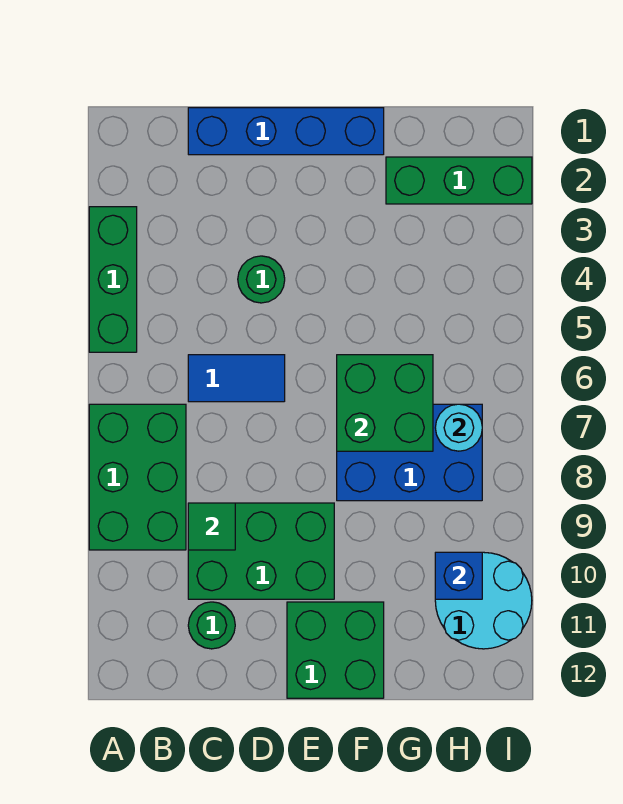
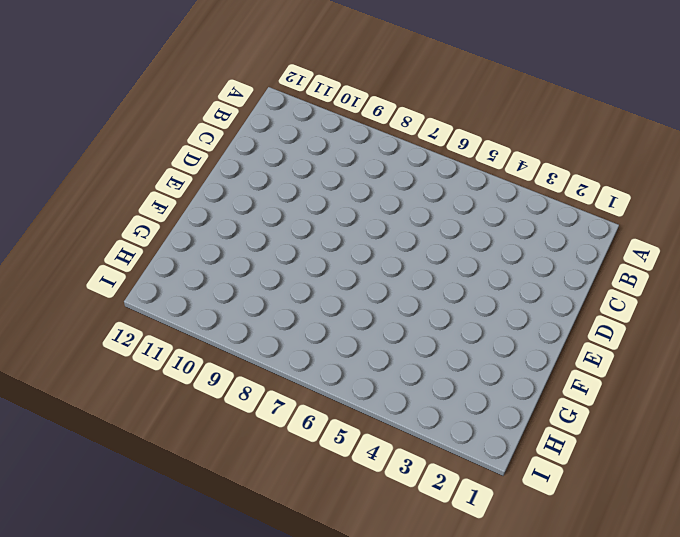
none -> green 1x3 brick [89,207,137,352]
none -> green 2x3 brick [89,404,186,550]
none -> blue 1x4 brick [188,108,384,155]

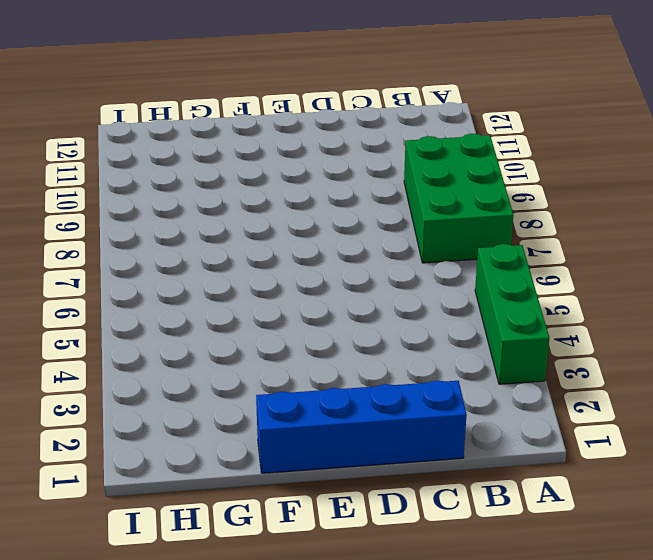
none -> blue 1x2 tile [188,355,285,402]
none -> green 2x3 brick [188,503,334,599]
none -> green 1x1 round brick [188,602,235,649]

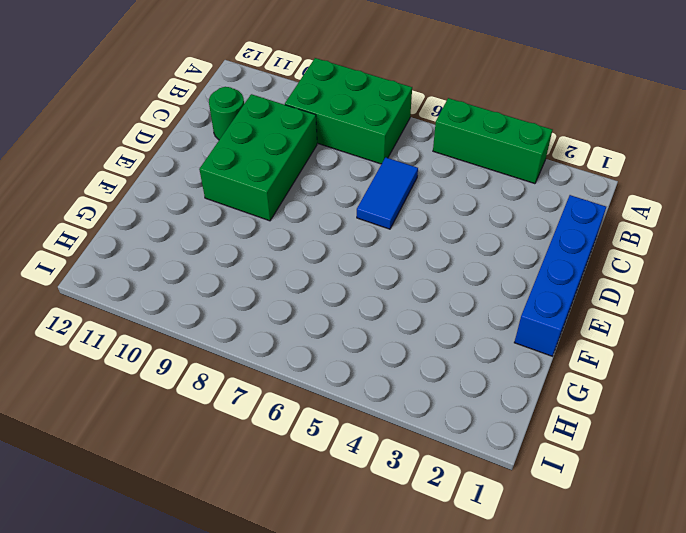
none -> green 1x1 round brick [238,256,285,303]
none -> green 2x2 brick [287,602,384,698]
none -> blue 2x3 brick [337,404,482,501]

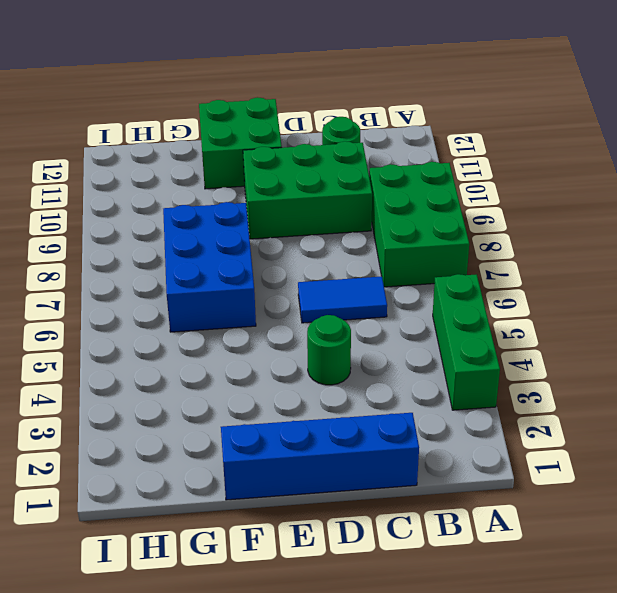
blue 2x3 brick [163,202,256,332] -> blue 2x3 brick turned to [337,404,482,501]
none -> green 1x3 brick [386,157,532,204]
none -> cyan 2x2 round brick [435,552,532,649]
none -> green 1x1 tile [188,503,235,550]

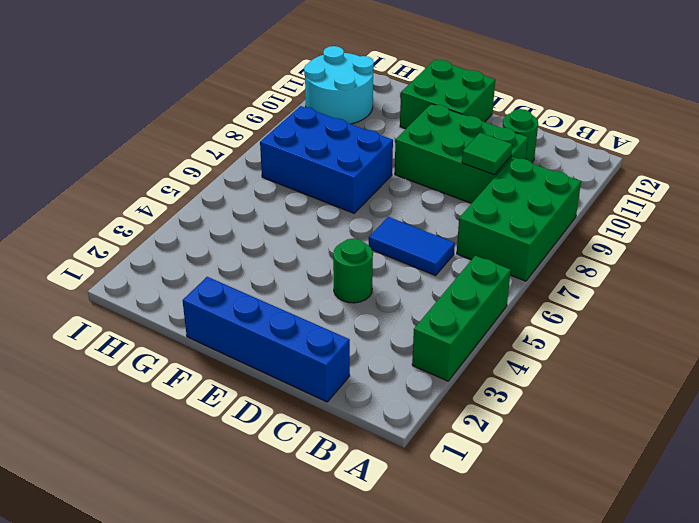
none -> green 1x3 brick [386,157,532,204]
none -> green 2x2 brick [337,355,433,451]
none -> cyan 1x1 round brick [435,404,482,451]

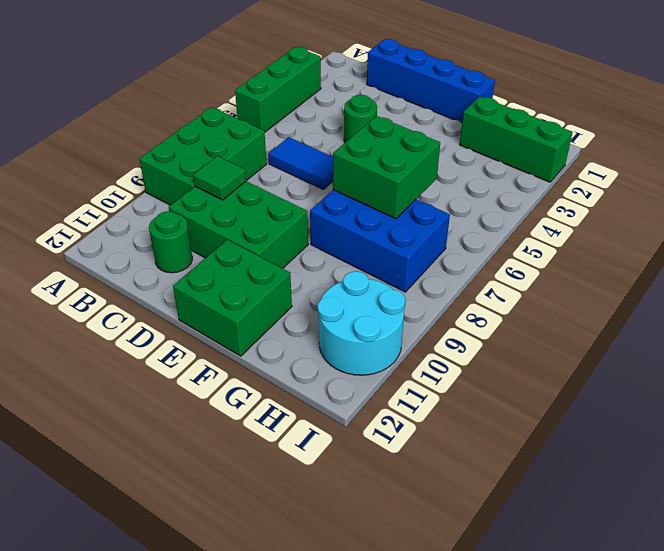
none -> cyan 1x1 round brick [435,404,482,451]
none -> blue 1x1 brick [435,552,482,599]

